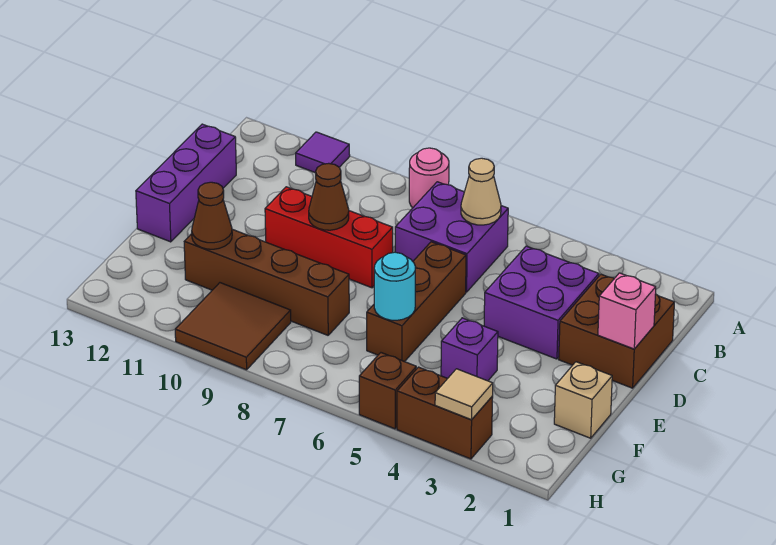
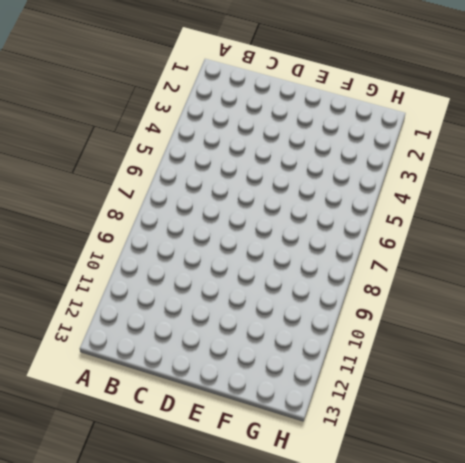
none -> pink 1x1 round brick [409,148,449,208]
none -> purple 1x1 tile [296,132,350,173]
none -> purple 2x2 brick [395,182,508,292]

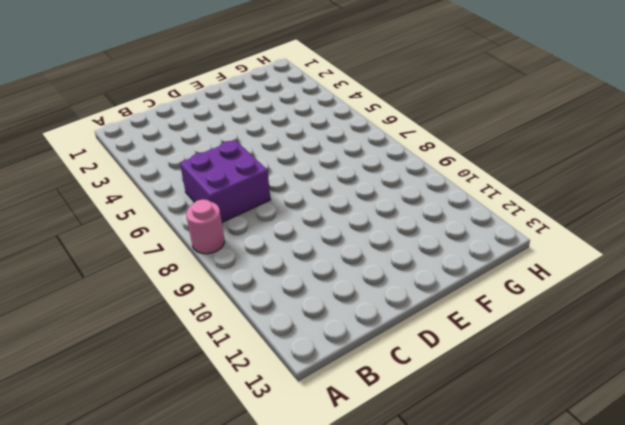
none -> purple 1x1 tile [296,132,350,173]
none -> brown 2x2 brick [559,274,674,388]
none -> purple 2x2 brick [484,246,599,359]

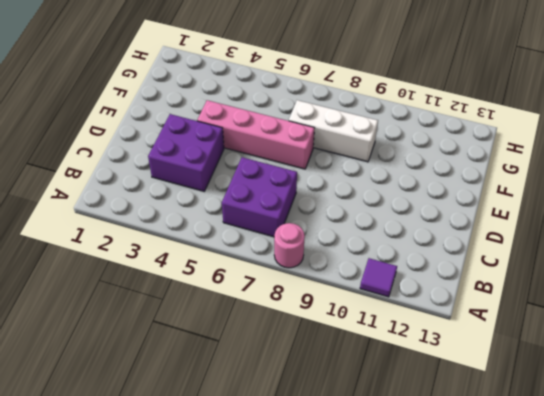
pink 1x4 brick [197,100,314,169] -> brown 1x3 brick [367,242,466,362]
white 1x3 brick [289,100,378,162] -> brown 1x4 brick [184,229,349,335]
none -> brown 2x2 brick [559,274,674,388]
none -> purple 1x3 brick [136,124,236,242]
none -> red 1x3 brick [265,187,393,288]

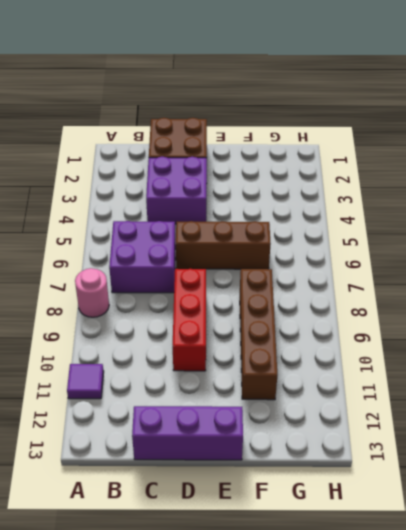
none -> tan 1x1 brick [554,362,612,438]
none -> purple 1x1 brick [441,318,498,381]
none -> brown 2x2 tile [175,283,291,370]

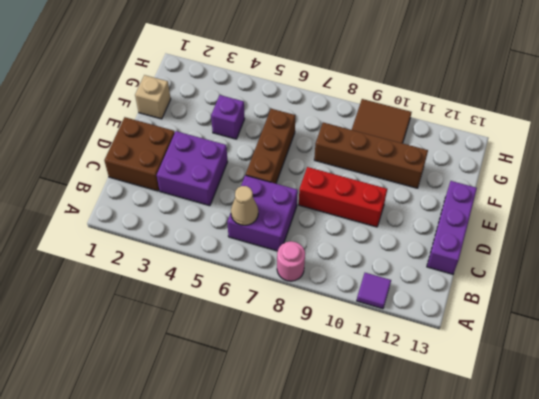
none -> brown 1x2 brick [397,367,493,459]
none -> brown 1x1 brick [359,353,416,429]
none -> pink 1x1 brick [598,273,656,349]

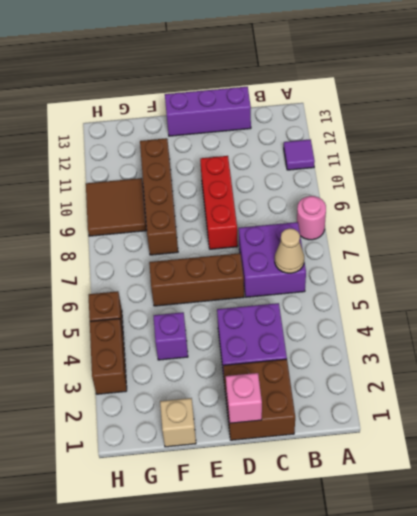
none -> brown 1x1 cone [309,163,349,230]
none -> cyan 1x1 round brick [374,252,415,320]
none -> brown 1x1 cone [192,182,232,249]

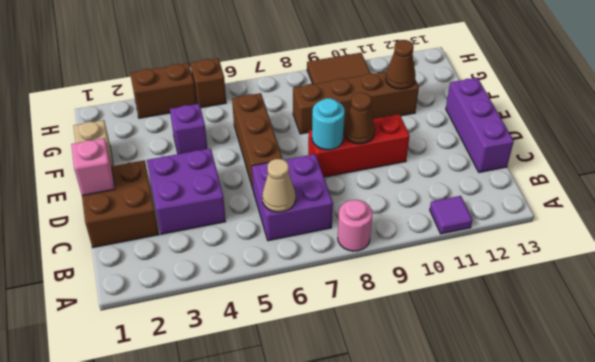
cyan 1x1 round brick [312,98,345,150] -> cyan 1x1 round brick moved to [374,252,415,320]
none -> tan 1x1 tile [435,369,493,420]

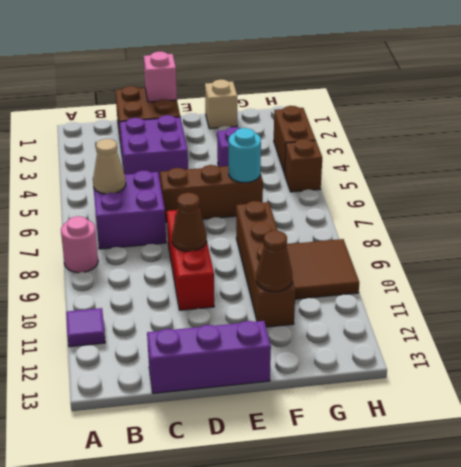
none -> tan 1x1 tile [435,369,493,420]

